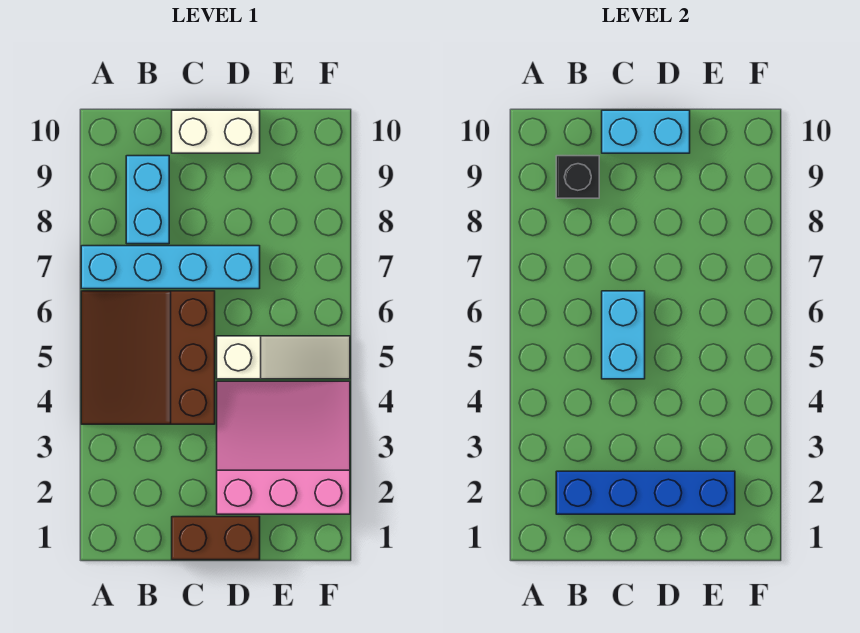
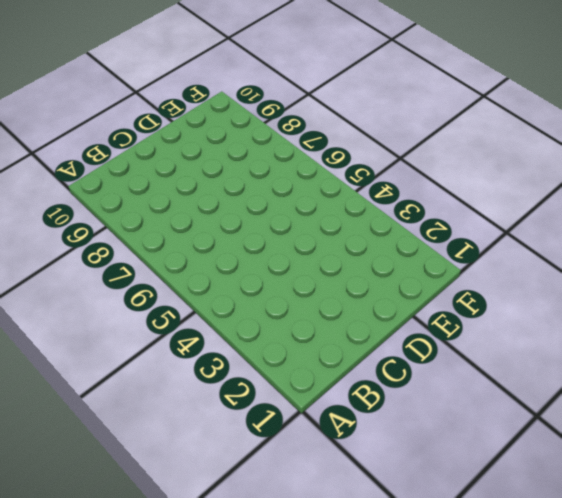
none -> brown 3x3 slope [81,291,215,424]
none -> cyan 1x4 brick [81,246,260,289]

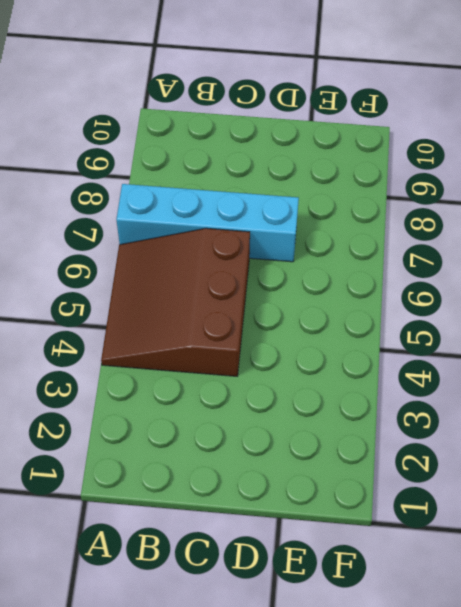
none -> cyan 1x2 brick [126,156,169,244]
none -> brown 1x2 brick [172,517,260,560]

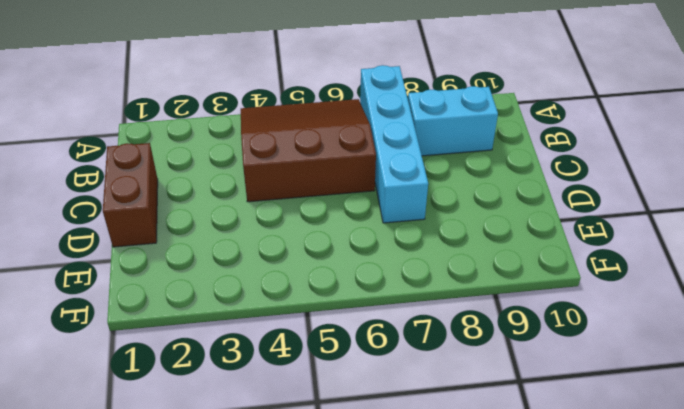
none -> white 1x2 brick [172,110,260,153]
none -> pink 3x3 slope [217,381,350,514]

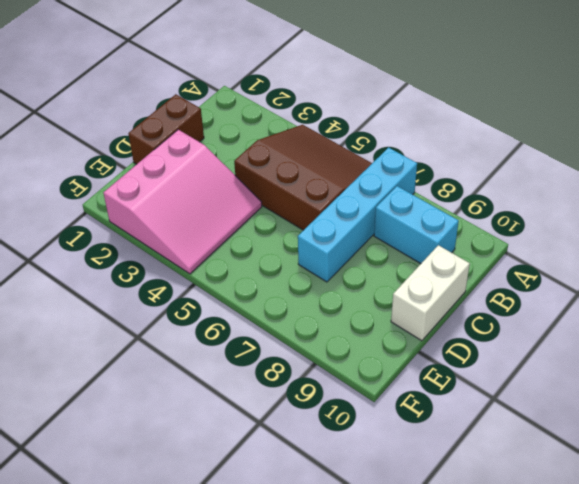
none -> white 1x3 slope [217,336,350,379]
none -> blue 1x4 brick [556,471,735,514]

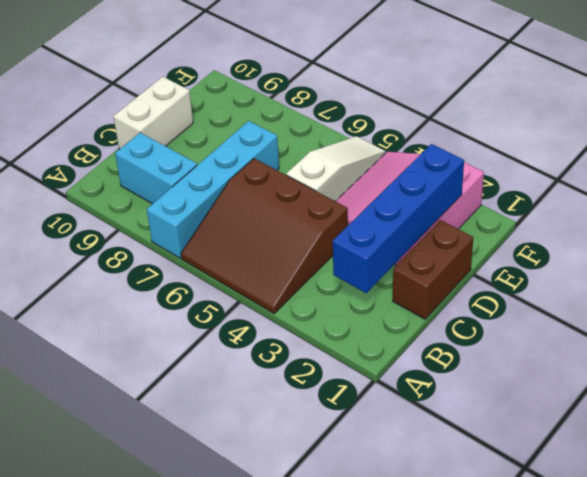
none -> black 1x1 brick [556,156,599,198]
none -> cyan 1x2 brick [602,291,645,379]

